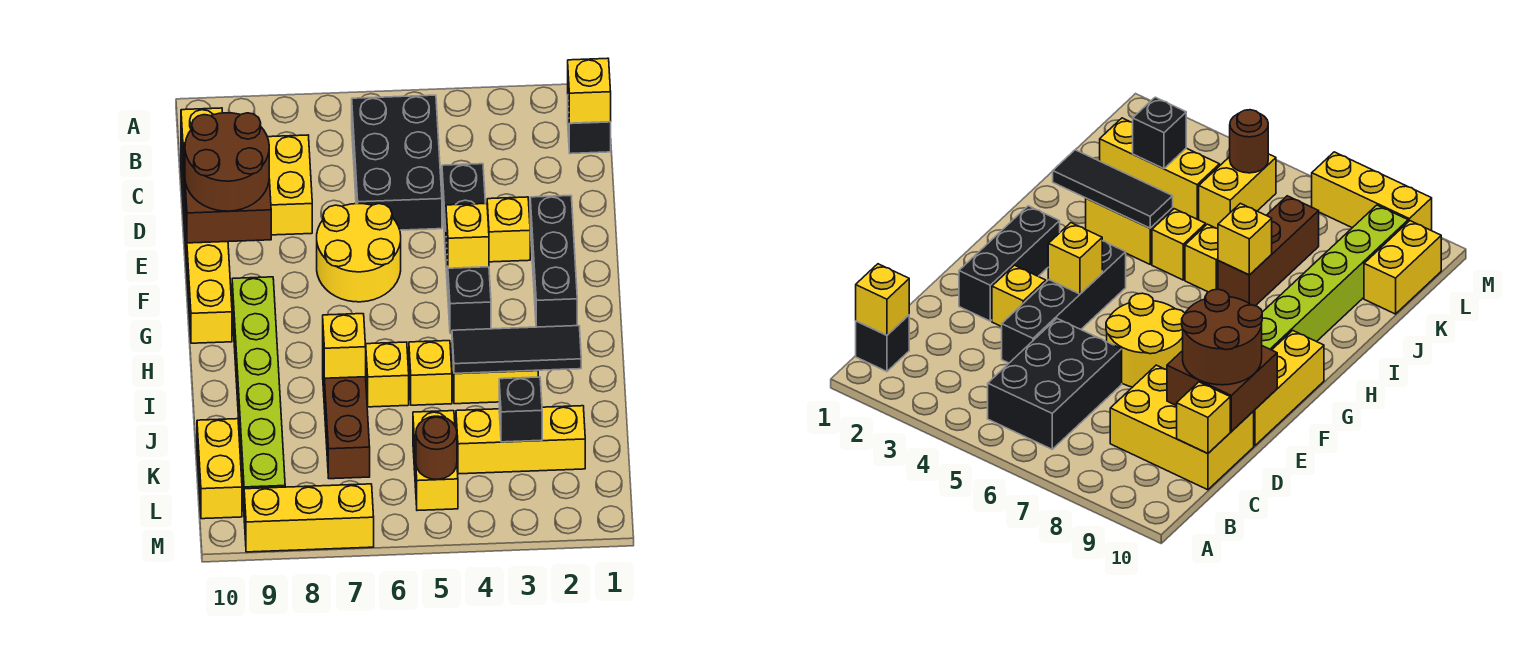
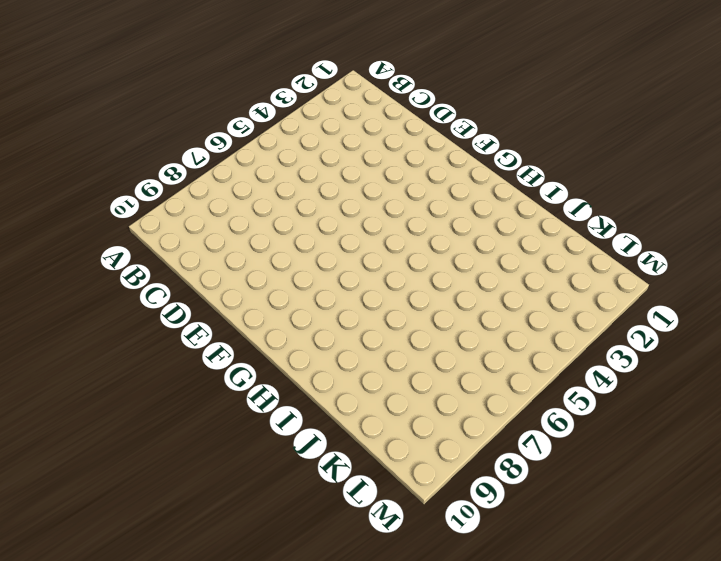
none -> black 1x1 brick [568,107,611,154]
none -> black 2x3 brick [352,95,442,230]
none -> yellow 2x3 brick [181,135,312,235]

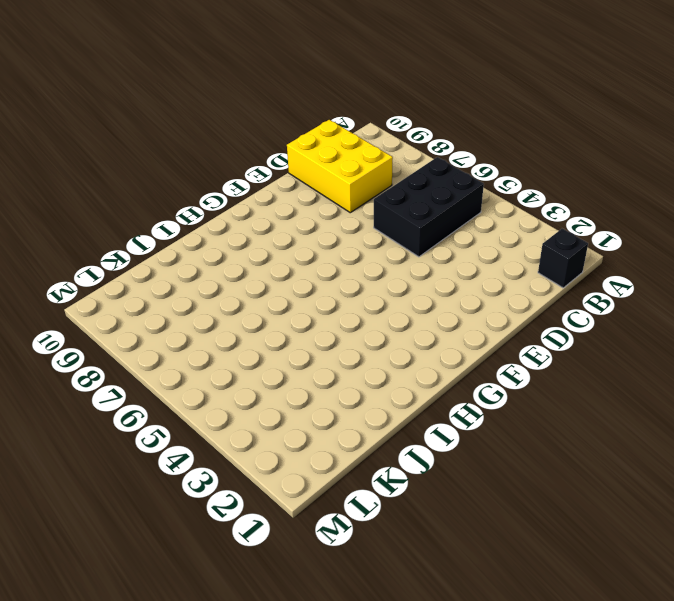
none -> black 1x4 brick [442,164,491,334]
none -> black 1x3 brick [530,196,577,327]
none -> yellow 1x1 brick [487,197,530,262]

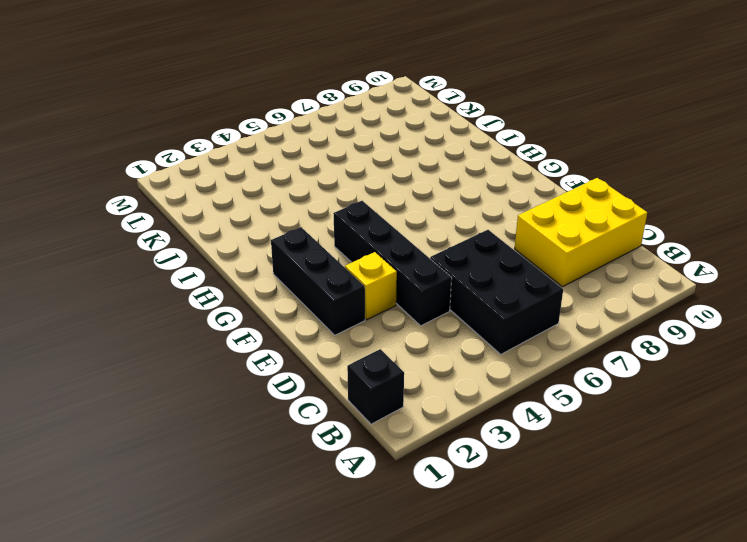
none -> yellow 2x2 round brick [317,204,401,302]
none -> yellow 1x3 brick [185,217,232,343]
none -> lime 1x6 brick [232,277,285,505]

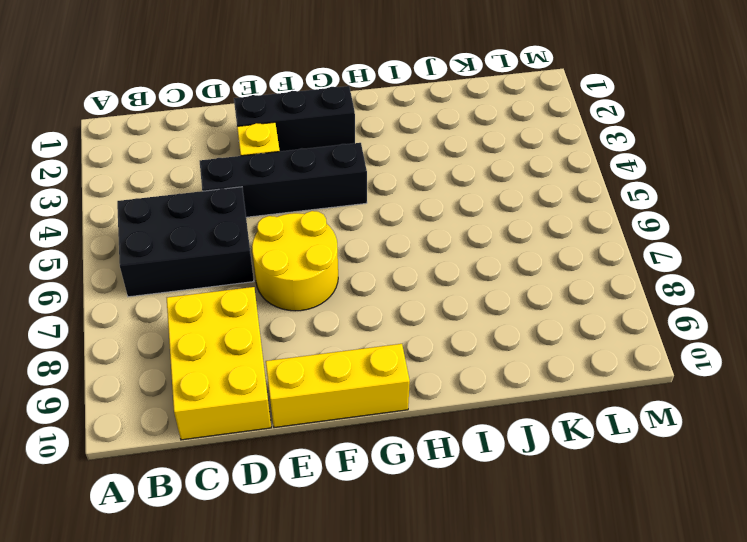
none -> black 1x1 brick [568,107,611,154]
none -> lime 1x6 brick [232,277,285,505]
none -> yellow 1x2 brick [452,348,538,404]

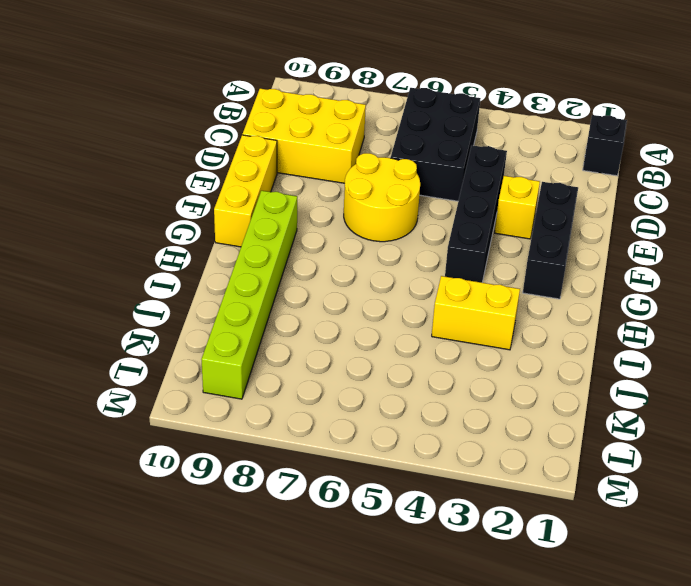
none -> yellow 1x1 brick [409,341,452,405]
none -> yellow 1x1 brick [366,342,409,407]
none -> brown 1x3 brick [323,361,370,479]

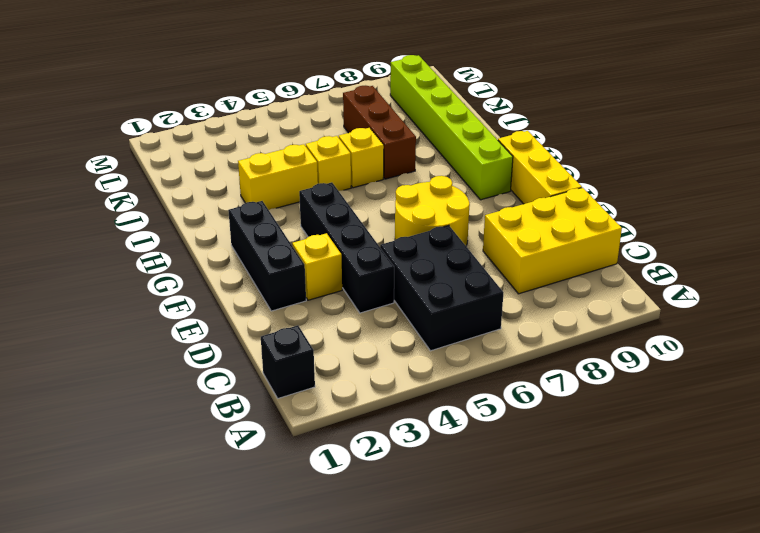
none -> yellow 1x3 brick [456,406,585,474]
none -> yellow 1x2 brick [413,411,458,511]
none -> yellow 1x2 brick [197,419,242,519]

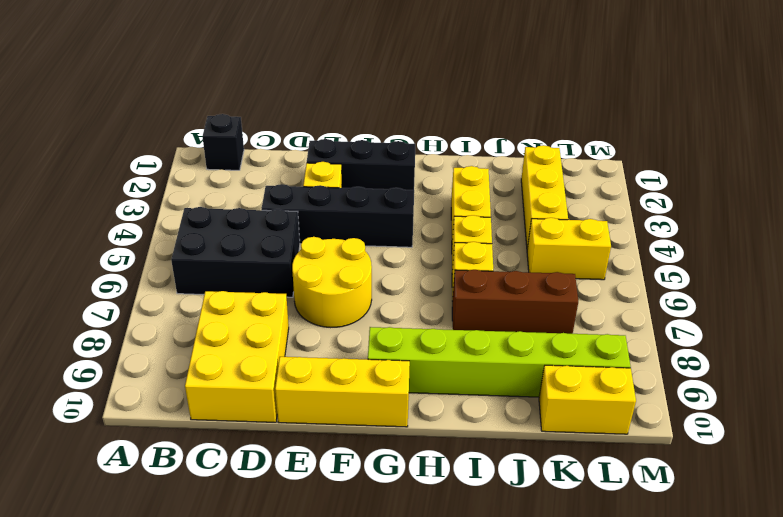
none -> yellow 1x3 brick [244,484,374,552]
none -> yellow 1x1 brick [568,58,611,123]
none -> yellow 1x1 brick [181,108,222,164]

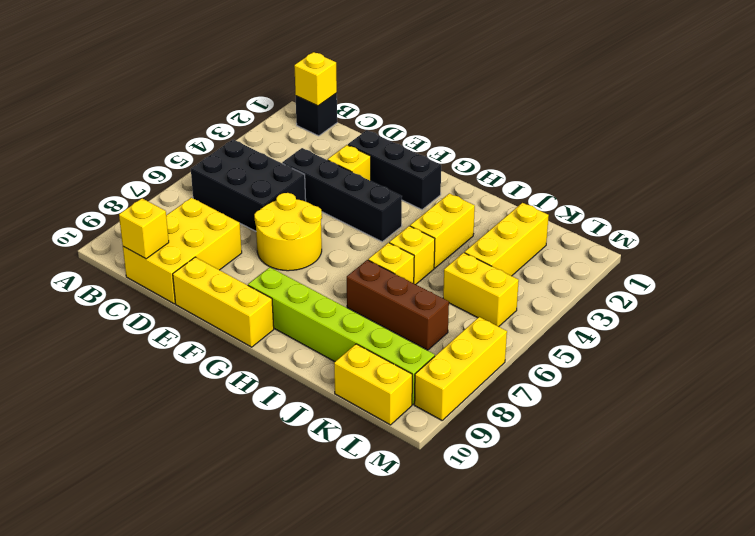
none -> brown 2x2 brick [183,145,271,243]
none -> yellow 1x1 brick [446,204,489,268]
none -> black 1x3 tile [452,326,581,373]

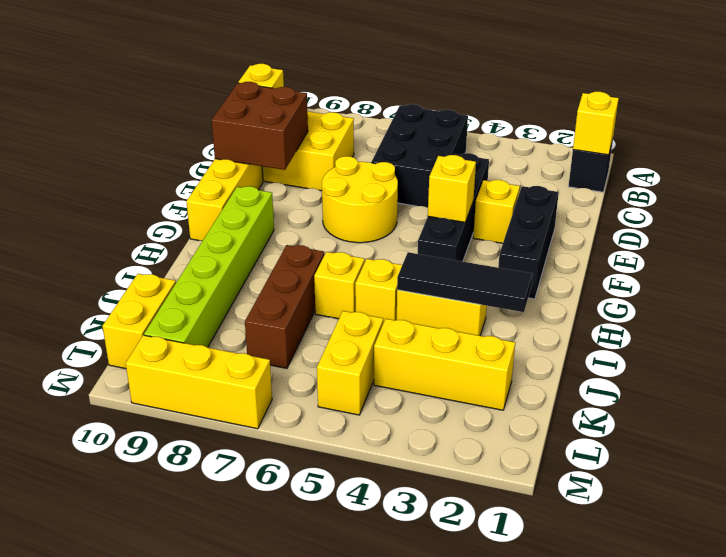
none -> yellow 1x1 brick [323,314,366,378]
none -> black 1x1 brick [499,377,542,442]
none -> brown 1x1 round brick [416,416,457,479]

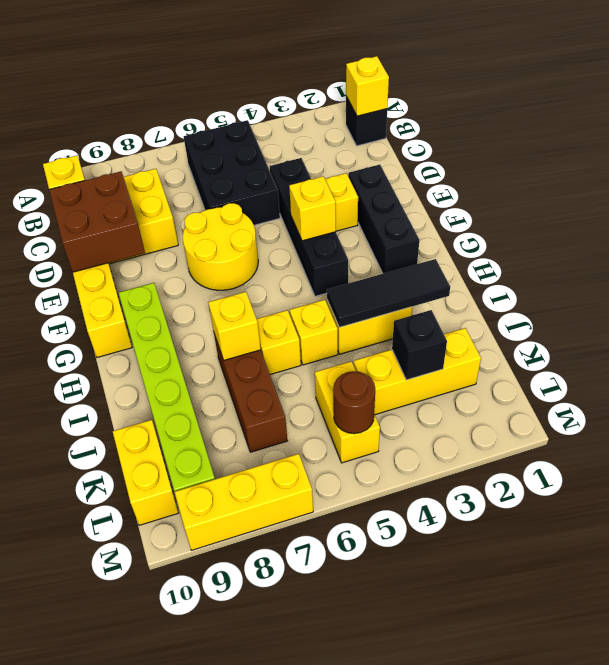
none -> brown 2x2 round brick [185,113,269,211]

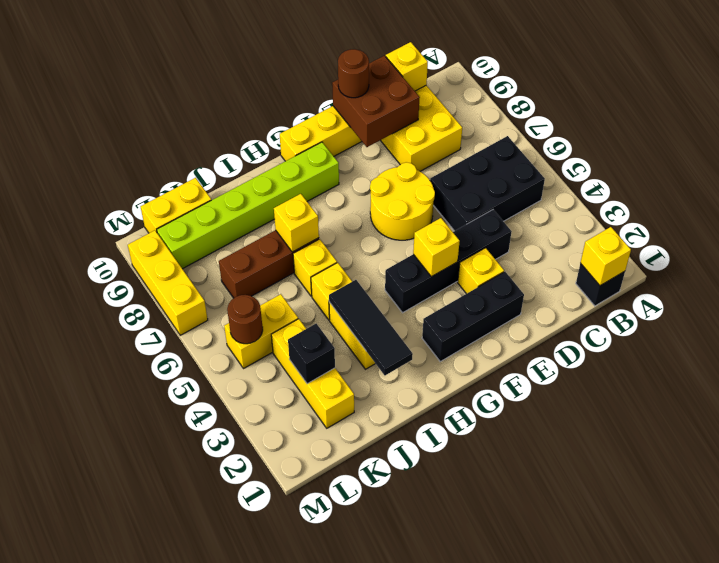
brown 1x1 round brick [338,49,369,98] -> brown 2x2 round brick [185,113,269,211]

